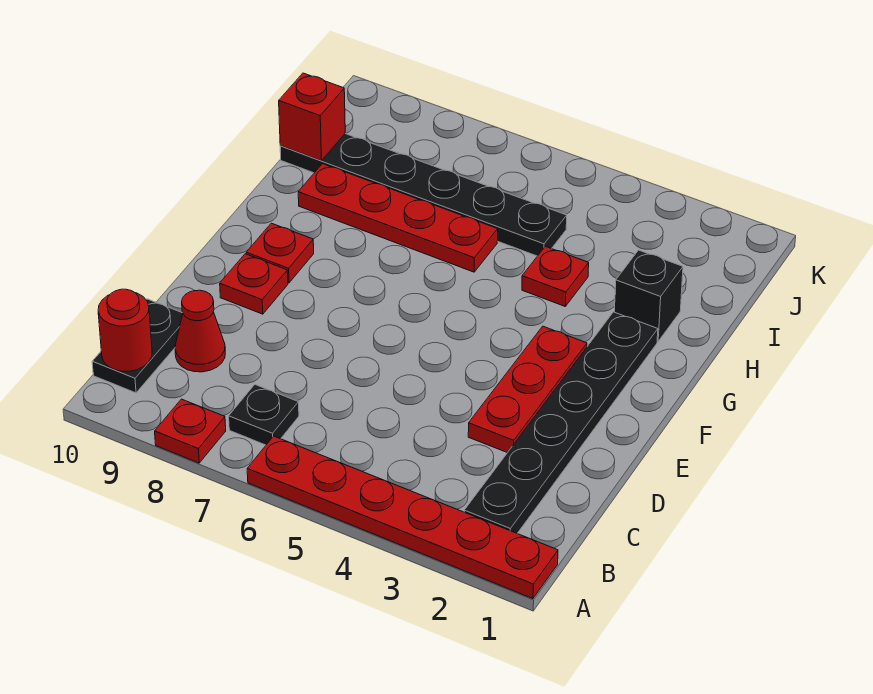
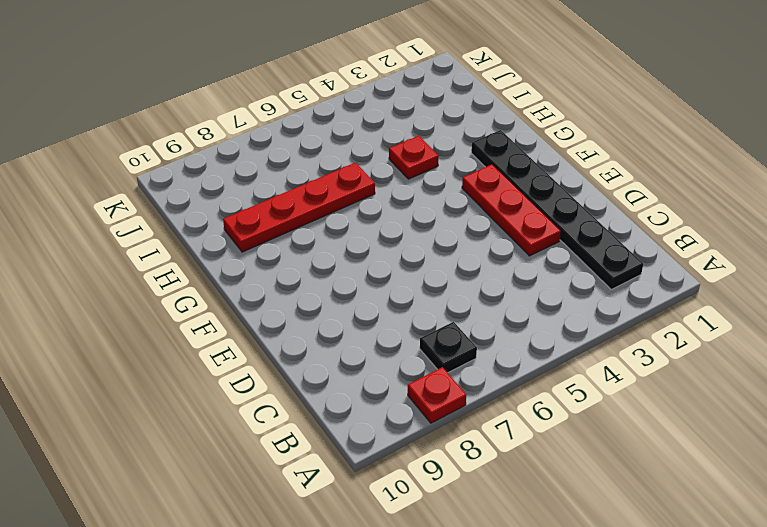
none -> red 1x6 plate [247,436,558,599]
none -> black 1x2 plate [92,299,183,393]
none -> red 1x1 cone [175,290,225,372]

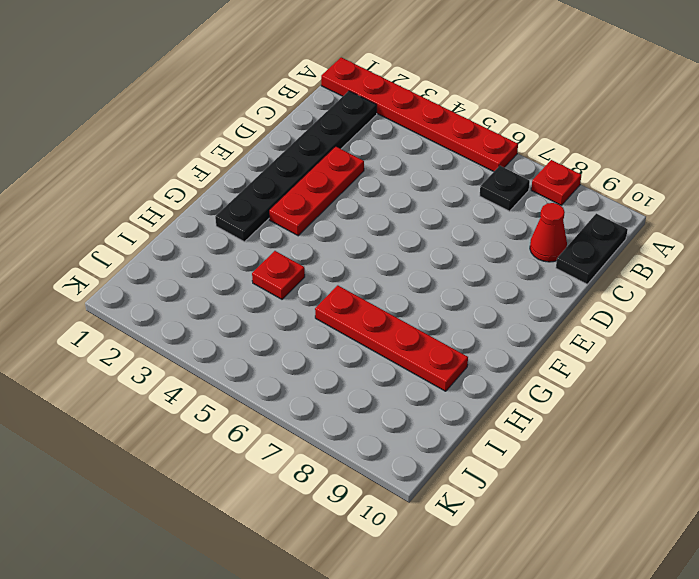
none -> red 1x1 plate [220,254,288,314]
none -> red 1x1 plate [246,223,314,283]
none -> black 1x1 brick [614,250,683,341]

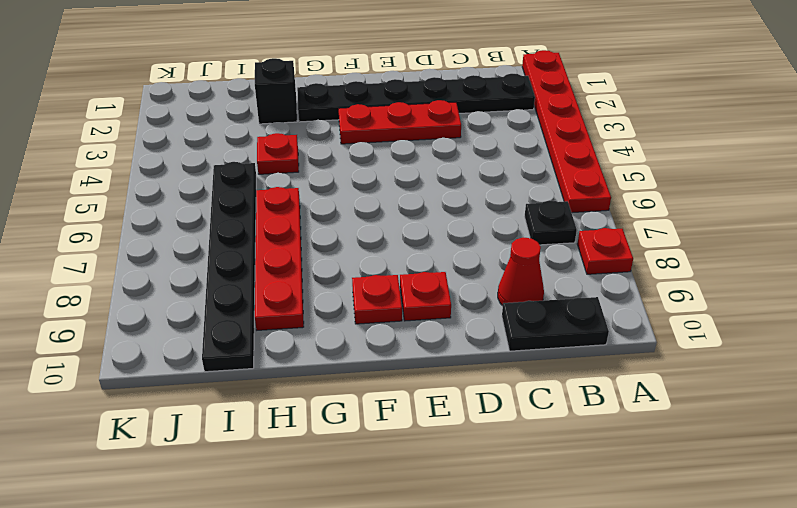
none -> red 1x1 round brick [98,289,152,371]
none -> red 1x1 brick [279,73,345,161]

